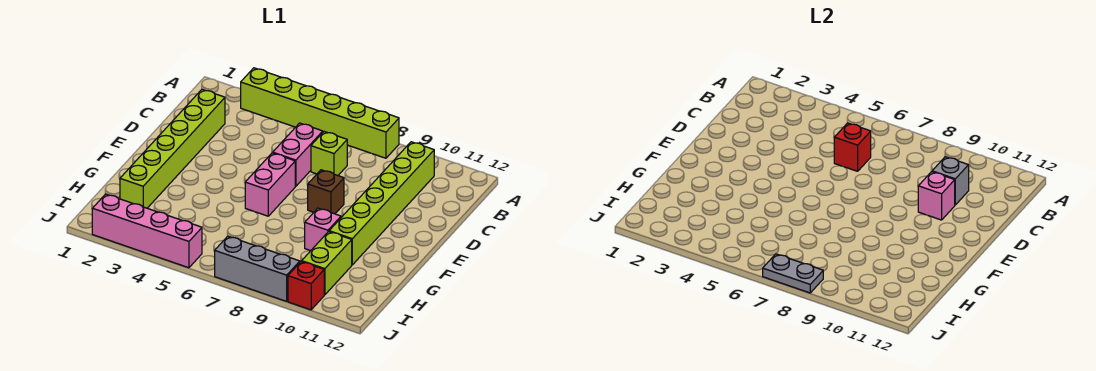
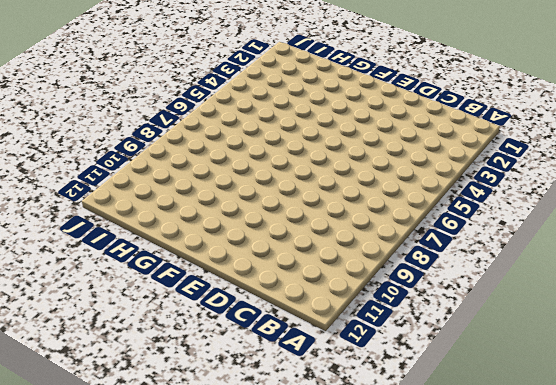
none -> lime 1x6 brick [241,68,399,158]
none -> lime 1x6 brick [329,142,434,265]
none -> lime 1x6 brick [120,89,225,208]

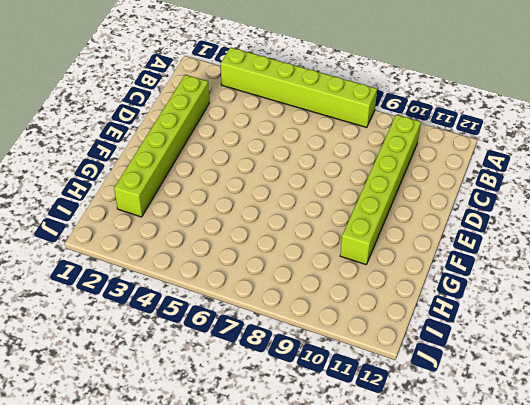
none -> pink 1x2 brick [273,123,323,186]
none -> lime 1x1 brick [311,132,347,175]
none -> pink 1x2 brick [245,153,295,216]

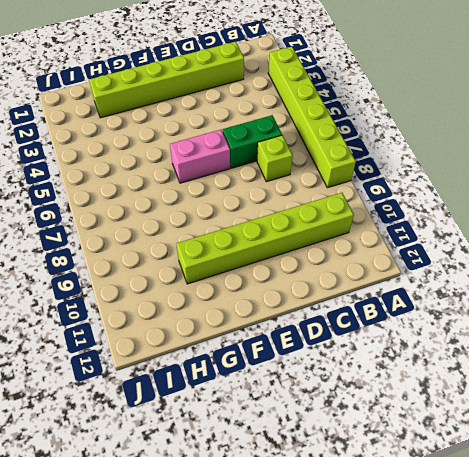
green 1x2 brick [222,115,282,168] -> pink 1x2 brick [273,123,323,186]
none -> brown 1x1 brick [308,170,344,214]
none -> pink 1x1 brick [305,208,341,251]
none -> lime 1x2 brick [302,232,352,295]

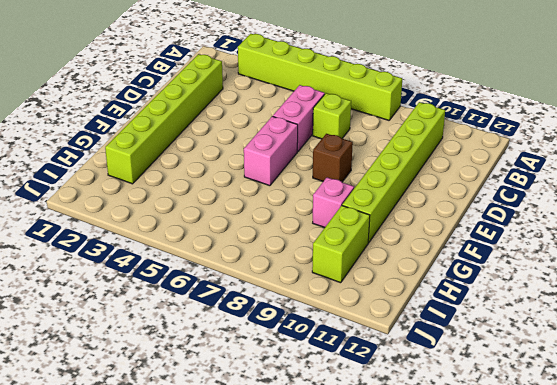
none -> pink 1x4 brick [92,194,202,268]
none -> grey 1x3 brick [215,236,300,301]
none -> red 1x1 brick [288,261,324,310]

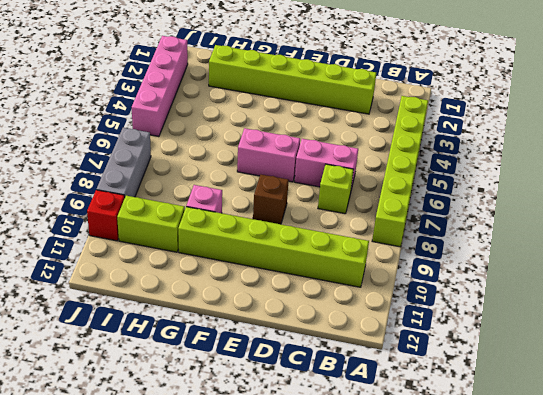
none -> red 1x1 brick [834,123,871,171]
none -> grey 1x1 brick [932,157,969,205]
none -> pink 1x1 brick [918,172,955,220]

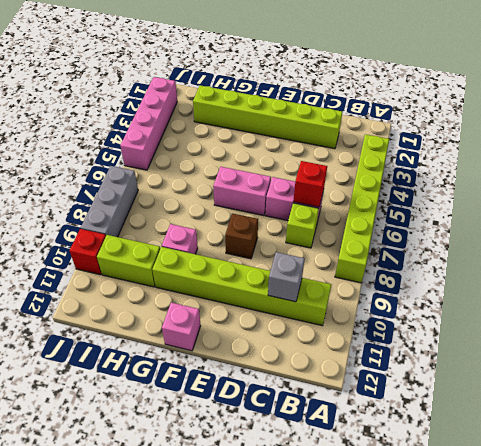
pink 1x1 brick [162,302,201,351] -> pink 1x1 brick moved to [918,172,955,220]
none -> grey 1x2 plate [763,254,823,293]

